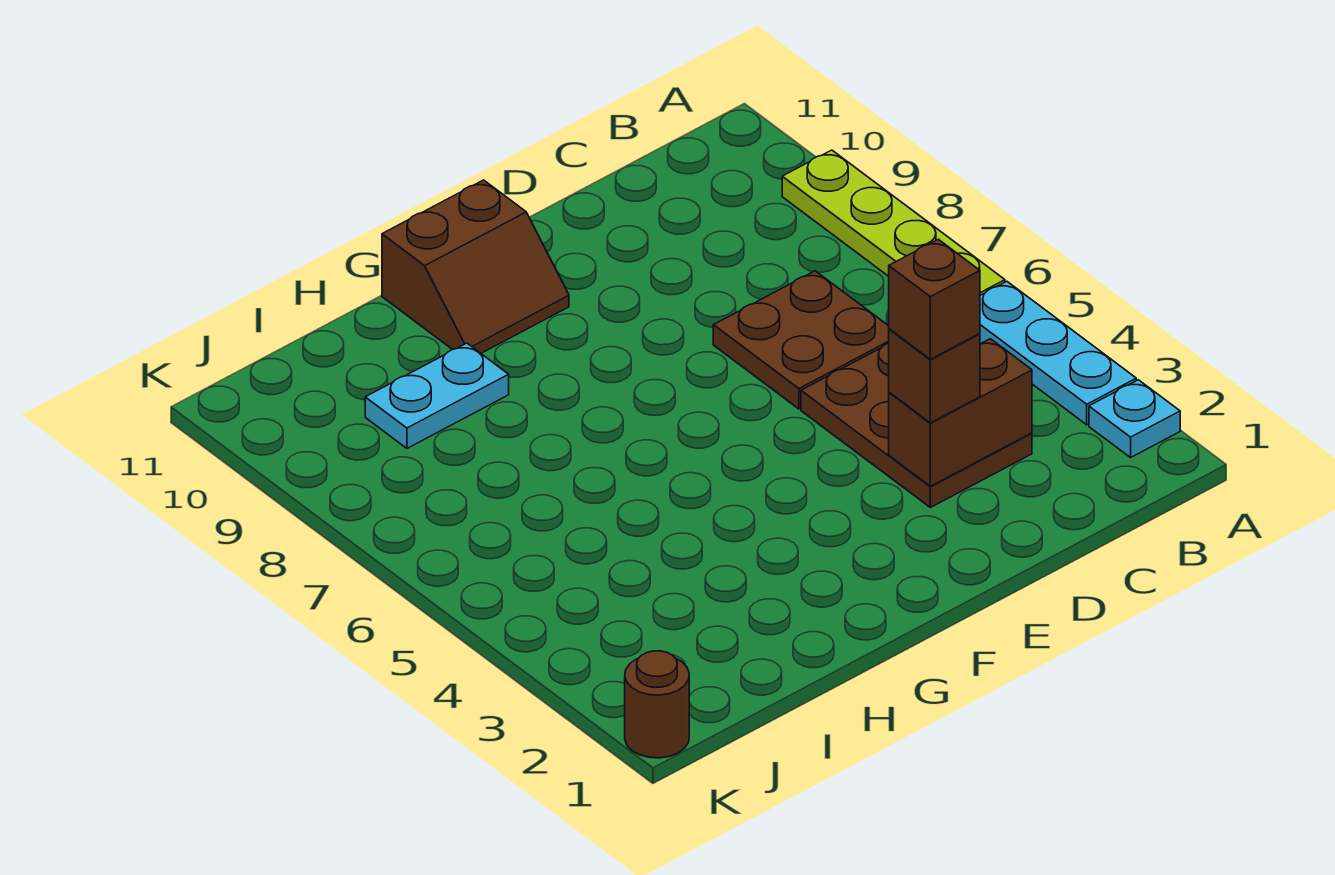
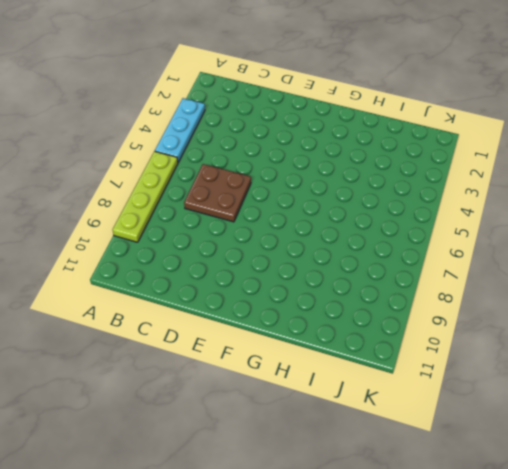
none -> cyan 1x1 plate [1089,380,1180,457]
none -> brown 2x3 plate [801,343,1032,507]

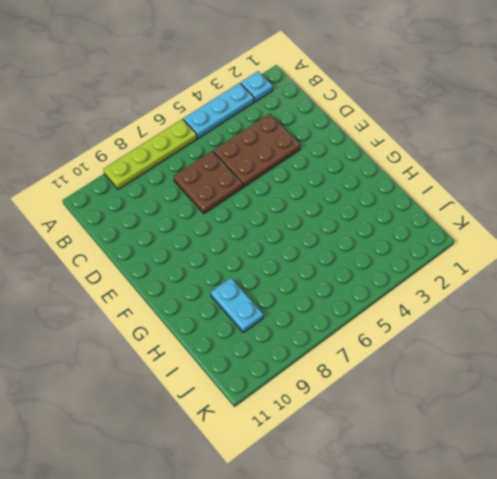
none -> brown 2x2 slope [382,180,569,353]
none -> brown 1x1 round brick [625,651,689,758]

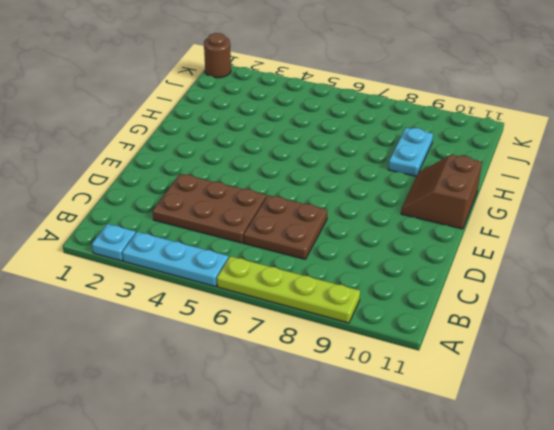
none -> brown 1x2 brick [889,339,1032,486]
none -> brown 1x1 brick [889,329,980,423]

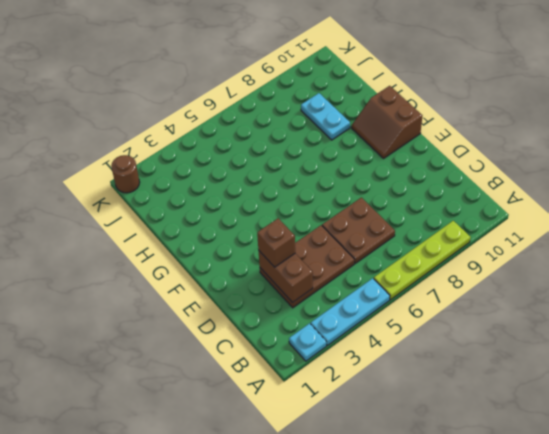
none -> brown 1x1 brick [889,239,980,359]

